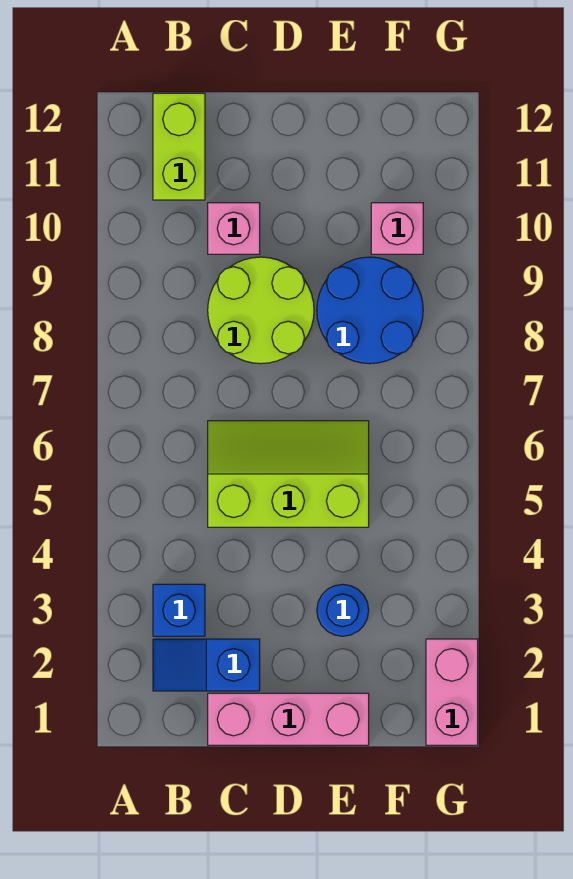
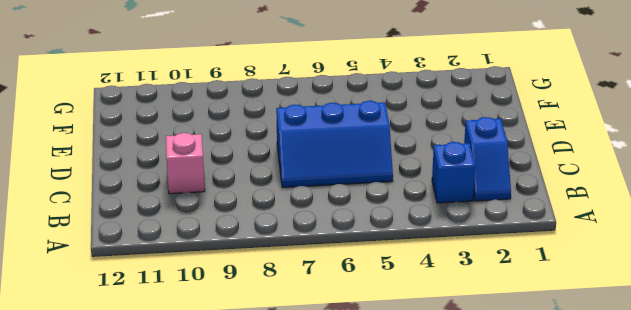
blue 2x3 slope [276,101,393,187] -> lime 2x3 slope [208,421,369,527]
none -> lime 1x2 brick [153,93,205,200]
none -> pink 1x3 brick [208,693,369,745]

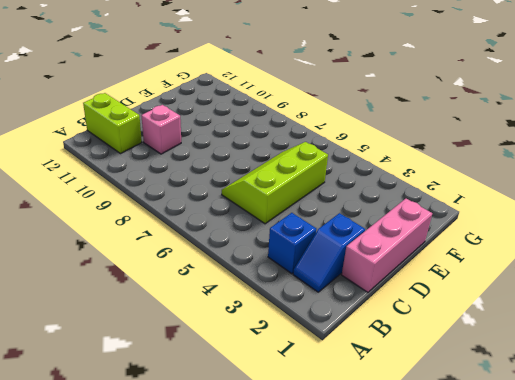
none -> lime 2x2 round brick [208,257,314,364]
none -> blue 1x1 round brick [317,584,369,636]

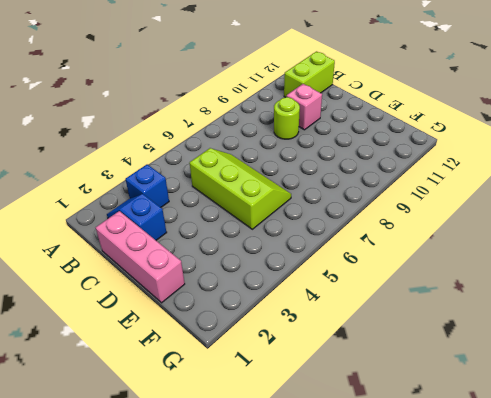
lime 1x1 round brick [274,97,300,139] -> lime 2x2 round brick [208,257,314,364]
none -> blue 1x1 round brick [317,584,369,636]
none -> blue 2x2 round brick [317,257,423,364]

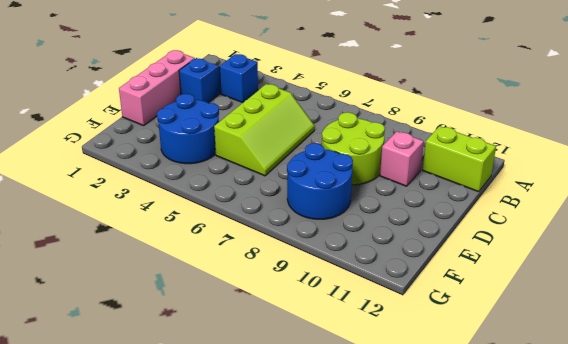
blue 2x2 round brick [157,94,219,164] -> blue 1x1 round brick [317,584,369,636]
none -> pink 1x1 brick [371,203,423,254]
none -> pink 1x2 brick [426,639,478,745]

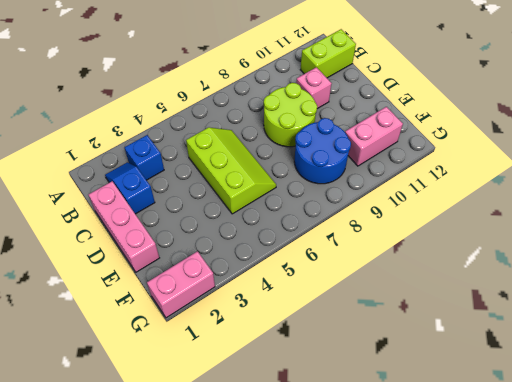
pink 1x2 brick [345,107,403,166] -> pink 1x1 brick [371,203,423,254]
none -> blue 1x1 round brick [317,584,369,636]

